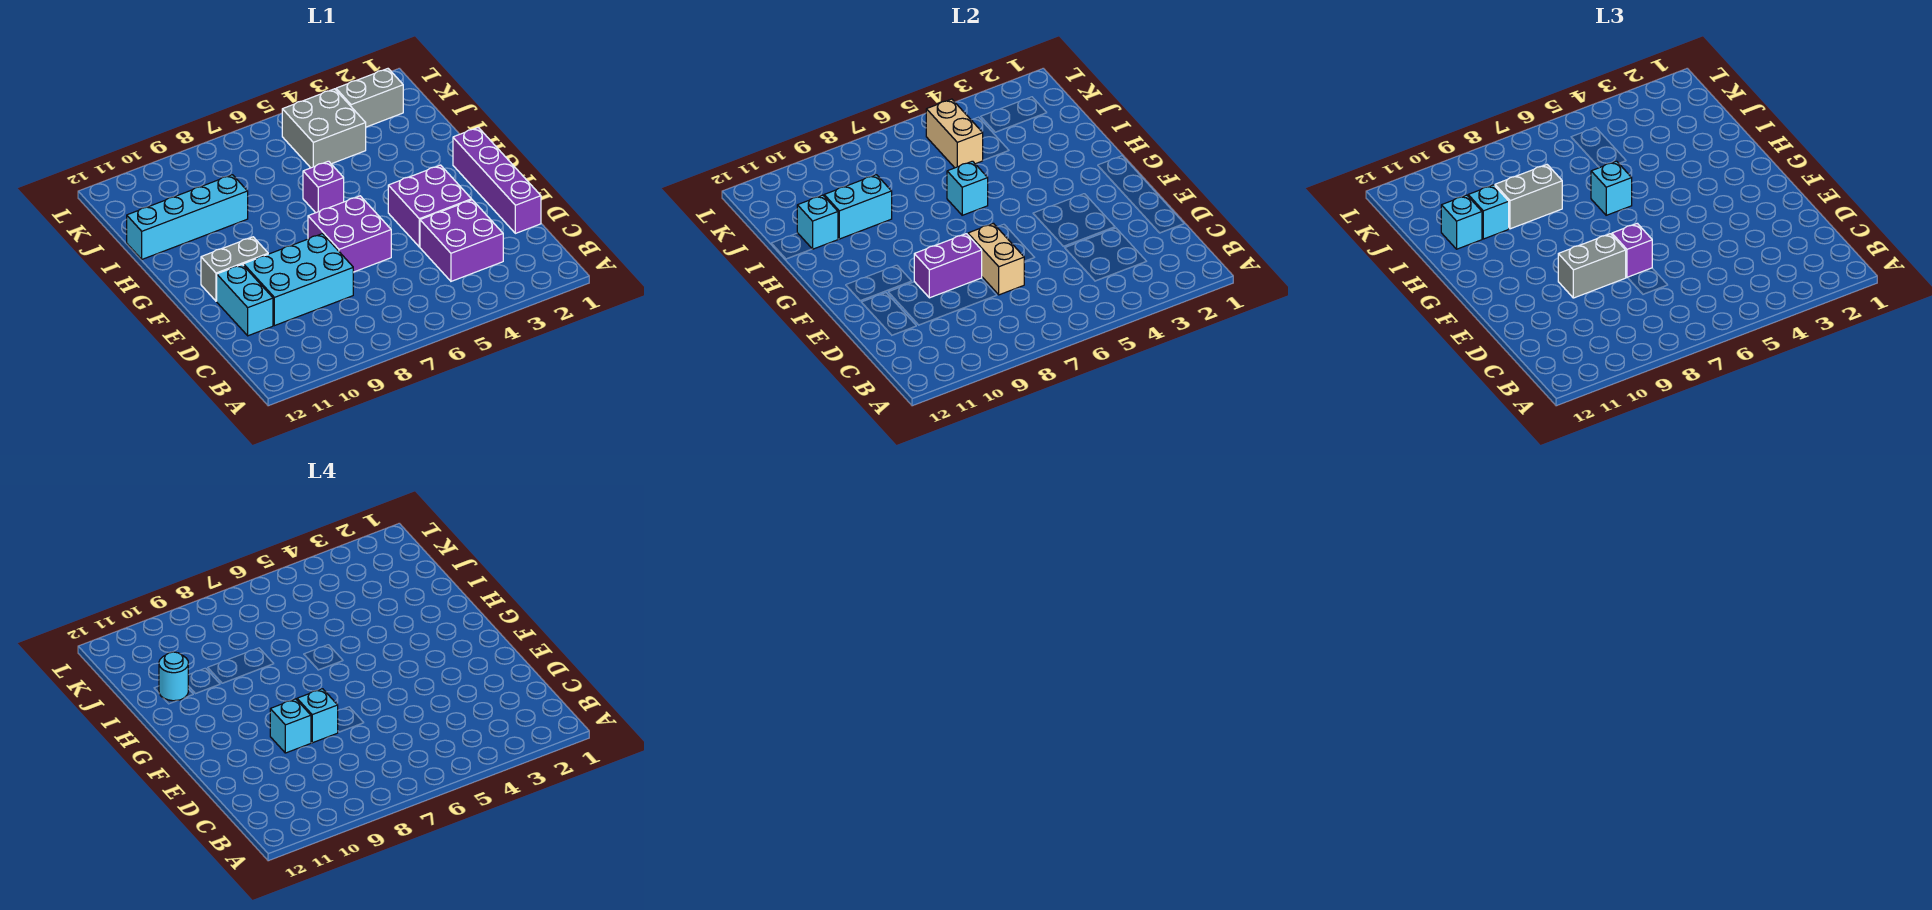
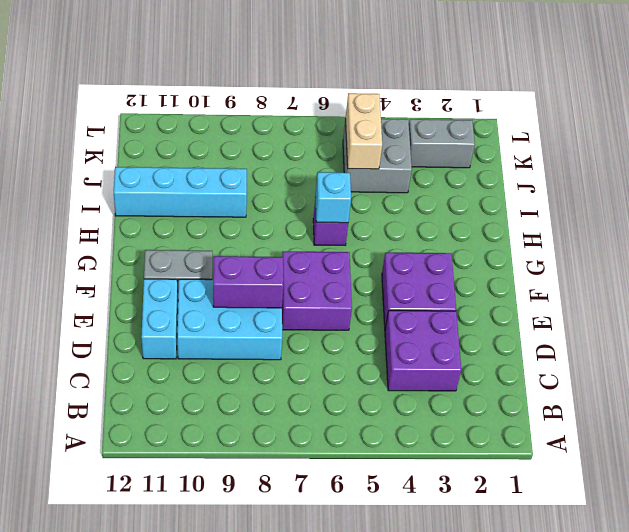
none -> purple 1x4 brick [453,127,541,233]
none -> tan 1x2 brick [968,223,1024,295]
none -> cyan 1x2 brick [824,175,892,239]

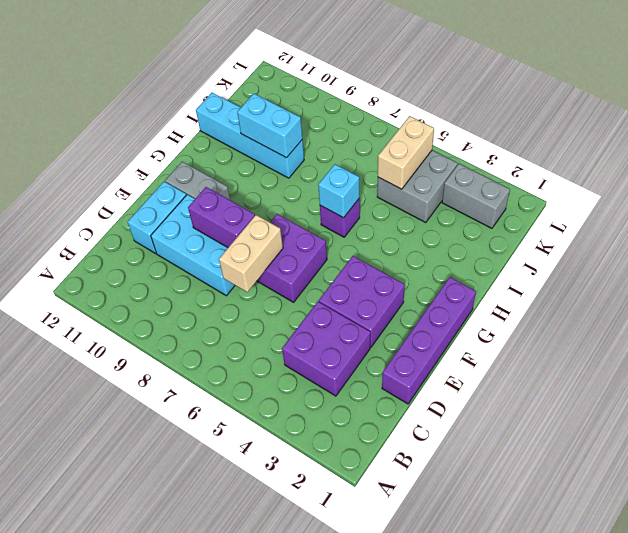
none -> cyan 1x1 brick [797,195,838,249]
none -> purple 1x1 brick [1612,223,1652,278]
none -> grey 1x2 brick [1558,234,1626,298]

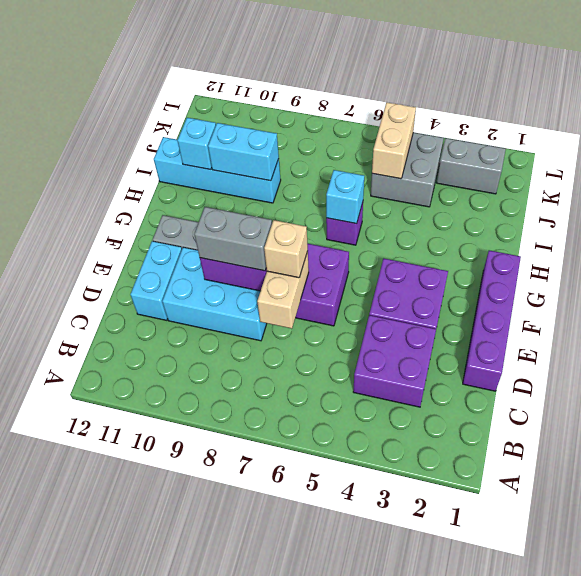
tan 1x1 brick [264,220,308,278] -> purple 1x1 brick [1612,223,1652,278]
none -> cyan 1x1 brick [1591,161,1632,215]
none -> grey 1x2 brick [1495,165,1562,229]
none -> cyan 1x1 brick [1468,185,1509,239]

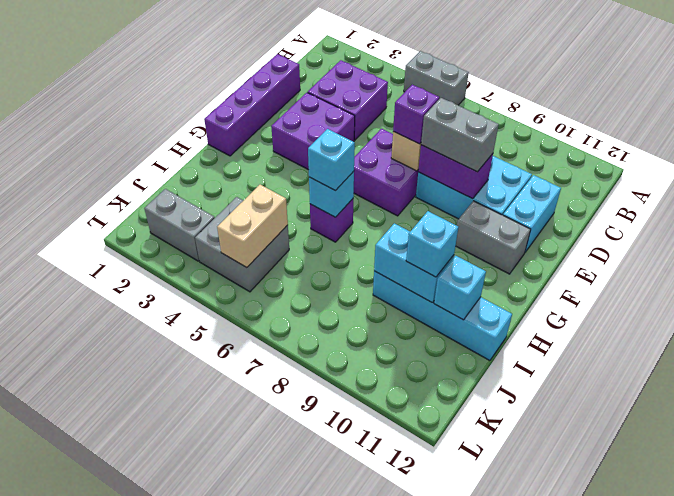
grey 1x2 brick [404,51,469,105] -> grey 1x2 brick moved to [1495,165,1562,229]
none -> cyan 1x1 brick [1441,195,1482,249]
none -> cyan 1x1 brick [297,689,338,743]
none -> cyan 1x1 brick [270,699,311,753]

